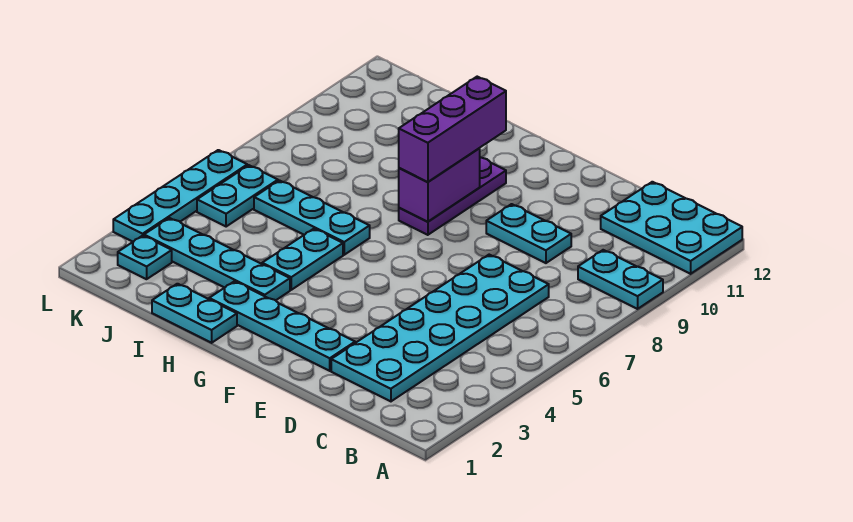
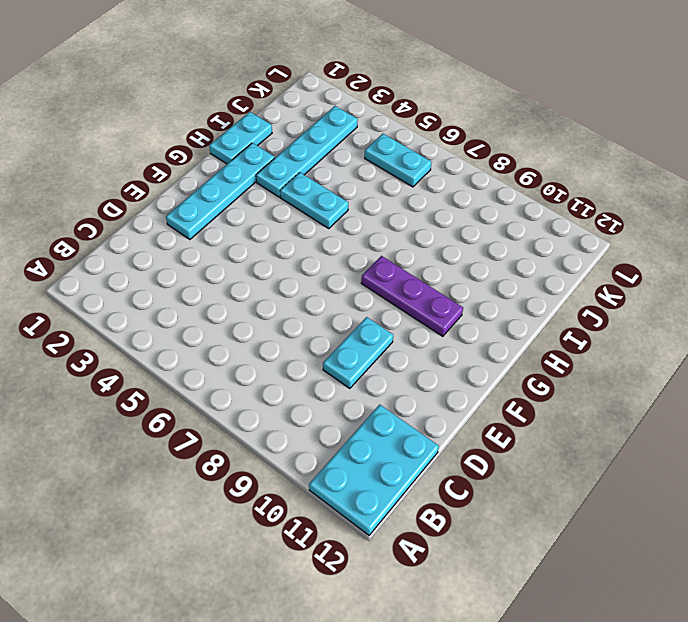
none -> cyan 1x2 plate [578,250,663,309]
none -> cyan 2x6 plate [331,255,549,401]
none -> cyan 1x3 plate [254,180,370,255]

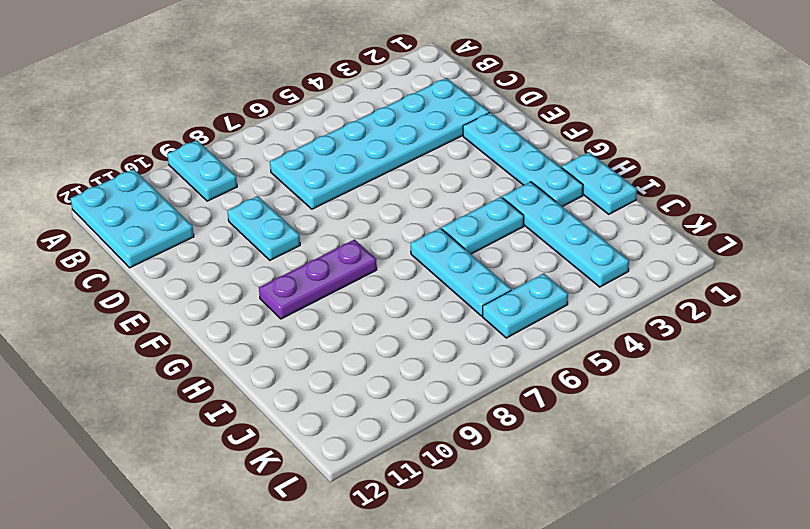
none -> cyan 1x1 plate [118,236,172,279]
none -> cyan 1x4 plate [113,150,247,242]
none -> purple 1x2 brick [399,149,480,222]

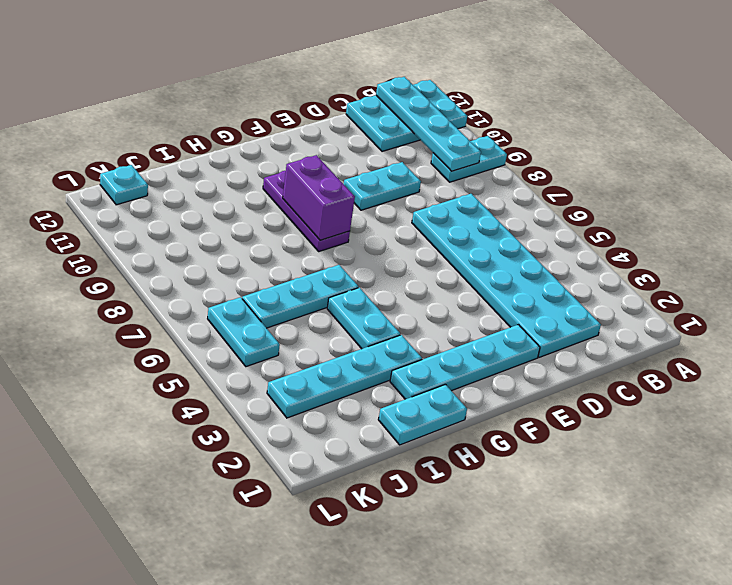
cyan 1x4 plate [376,77,481,171] -> cyan 1x4 plate moved to [113,150,247,242]
cyan 1x1 plate [100,165,148,205] -> cyan 1x1 plate moved to [118,236,172,279]
none -> purple 1x3 brick [399,77,506,182]

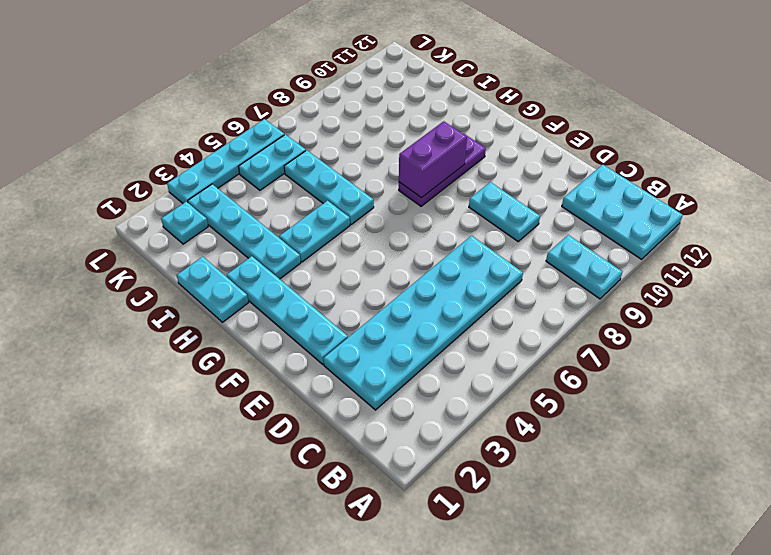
none -> purple 1x3 brick [399,77,506,182]

